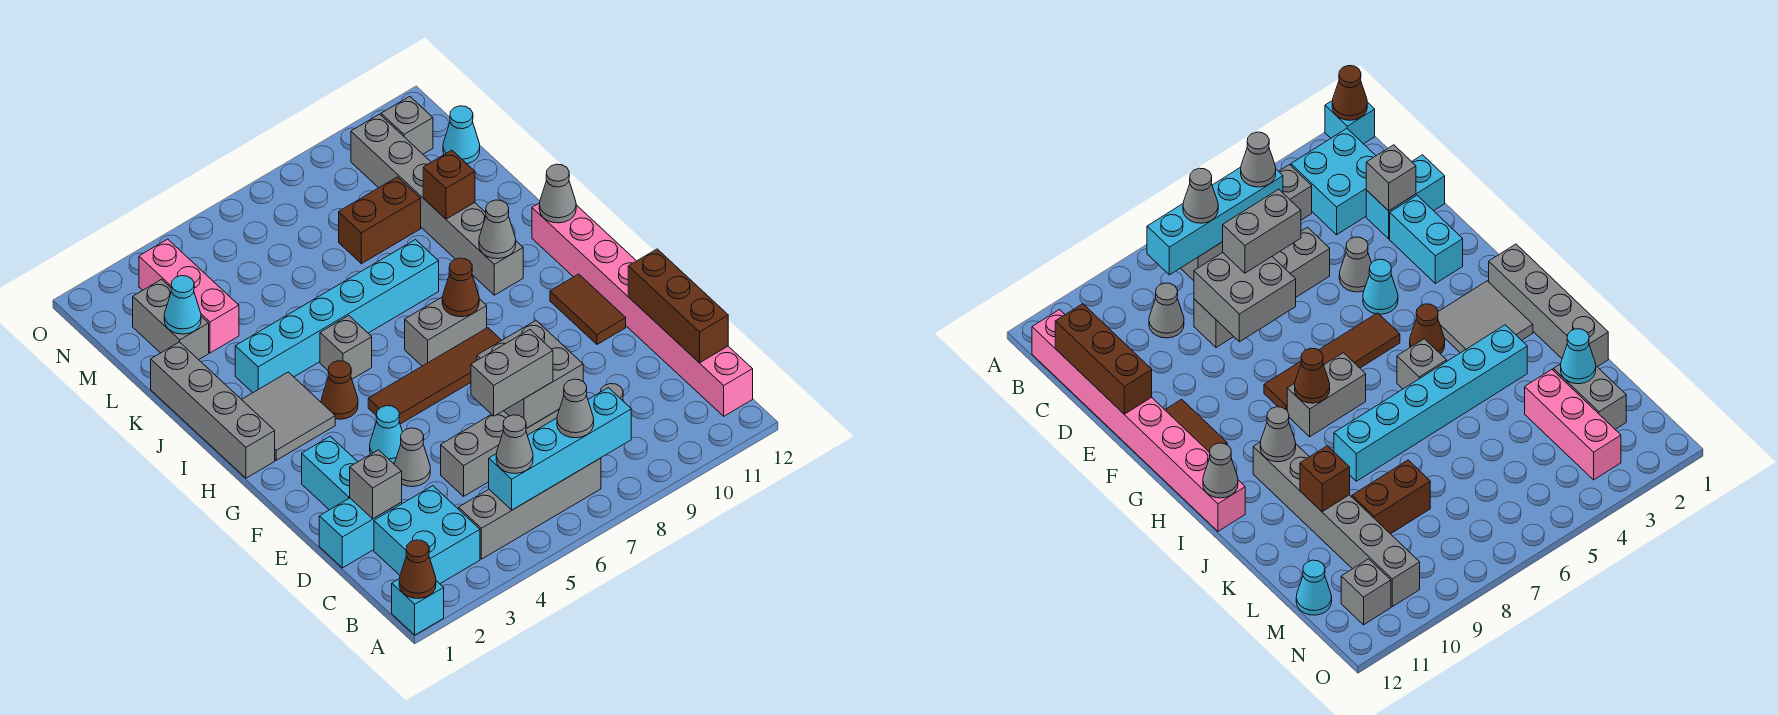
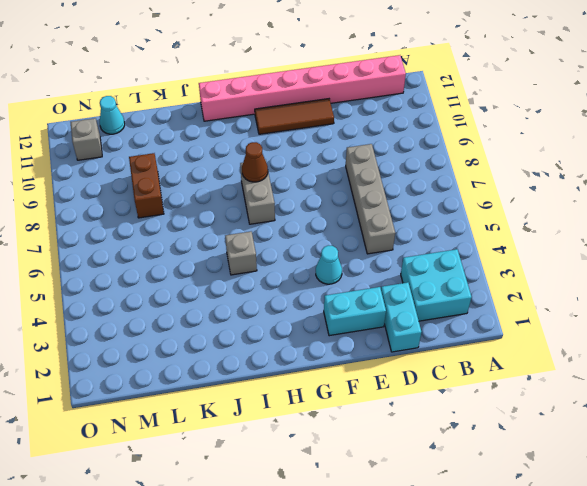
brown 1x3 tile [255,99,334,134] -> brown 1x2 tile [550,274,626,344]
none -> cyan 1x1 brick [392,579,444,635]
none -> grey 1x4 brick [459,458,601,559]
none -> grey 1x1 cone [1149,283,1184,338]
none -> grey 1x1 cone [394,428,430,487]

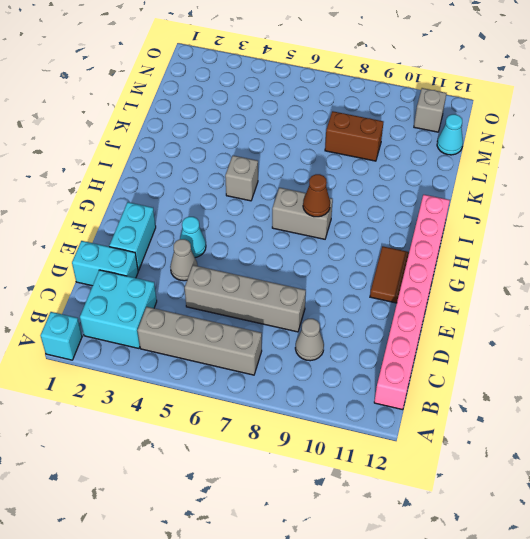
none -> brown 1x4 tile [368,328,502,424]
none -> grey 1x4 brick [151,342,275,478]
none -> grey 2x2 tile [241,372,335,460]
none -> brown 1x1 cone [321,361,358,419]

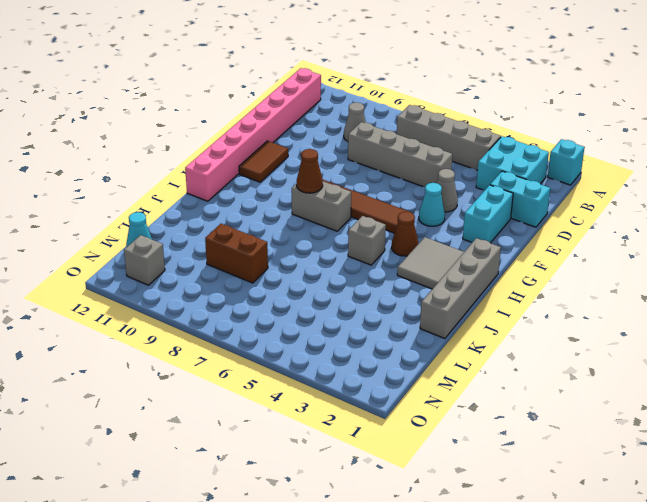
none -> grey 1x6 brick [351,114,523,295]
none -> cyan 1x6 brick [235,240,439,393]
none -> grey 1x2 brick [133,280,209,360]
none -> pink 1x3 brick [139,239,239,353]

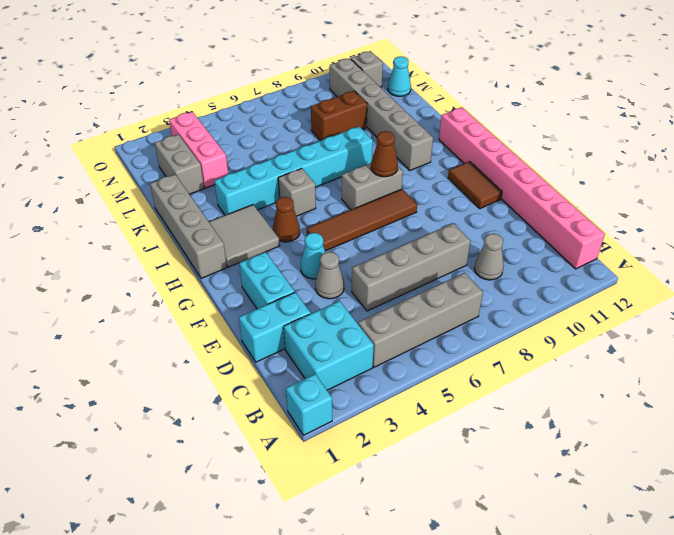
none -> brown 1x1 cone [399,540,436,599]
none -> cyan 1x4 brick [489,388,631,510]
none -> brown 1x3 brick [628,249,728,363]
none -> grey 1x1 brick [350,450,402,519]

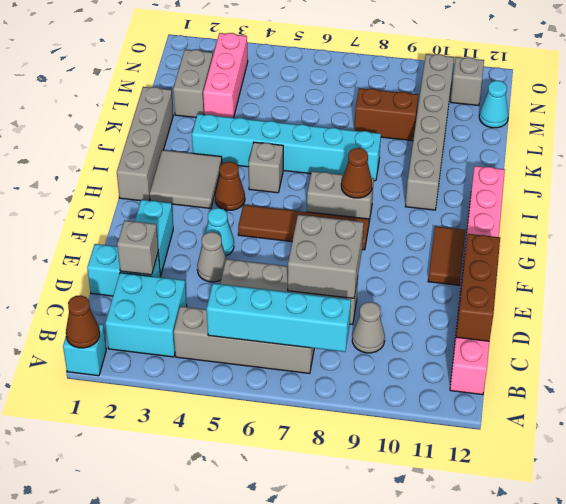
none -> grey 1x1 cone [479,200,516,259]
none -> grey 1x1 cone [539,164,576,223]
none -> brown 1x1 brick [423,150,475,219]
none -> cyan 1x1 cone [164,276,201,334]

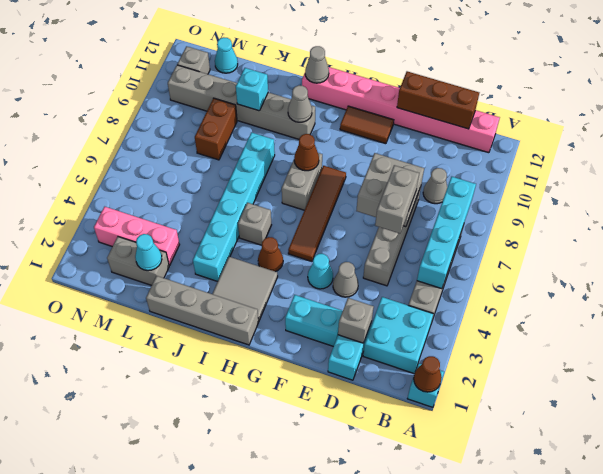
cyan 1x1 brick [236,68,268,111] -> brown 1x1 brick [423,150,475,219]
none -> grey 1x1 cone [496,415,533,474]
none -> grey 1x1 cone [557,379,594,438]

